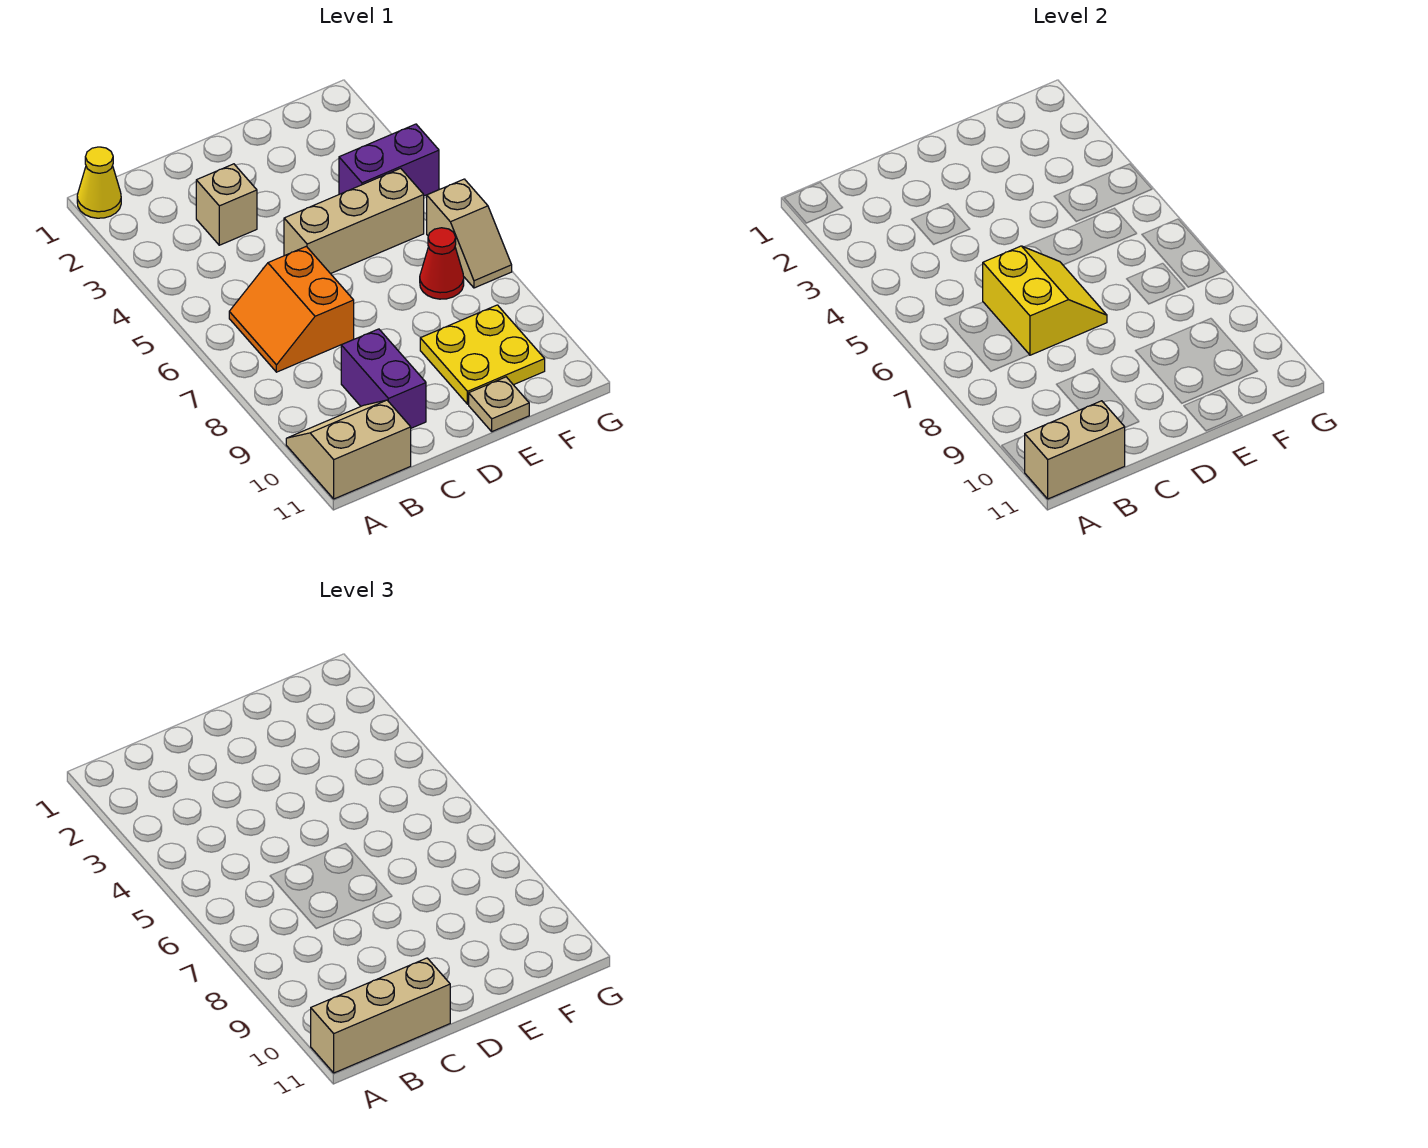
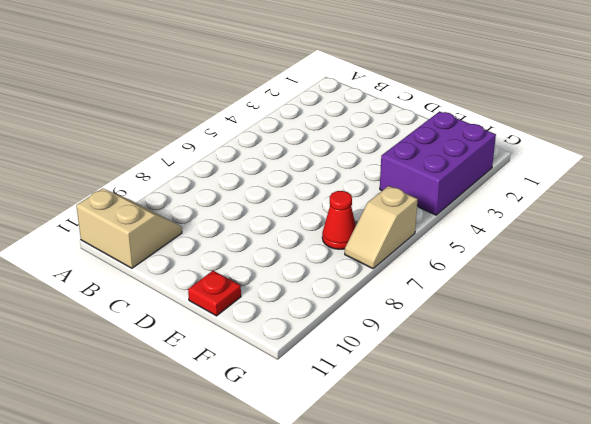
red 1x1 plate [188,271,241,316] -> tan 1x1 plate [469,377,529,432]
purple 2x3 brick [380,111,496,215] -> purple 1x2 brick [339,124,439,196]
none -> yellow 1x1 cone [77,147,121,218]
none -> orange 2x2 slope [229,246,354,372]
none -> tan 1x1 brick [196,164,257,245]

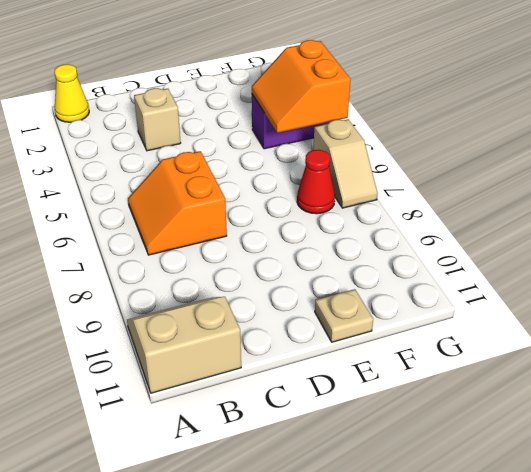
orange 2x2 slope [252,40,351,133] -> none
none -> purple 1x2 brick [341,329,426,428]
none -> tan 1x3 brick [284,168,424,274]
none -> yellow 2x2 plate [420,305,545,404]

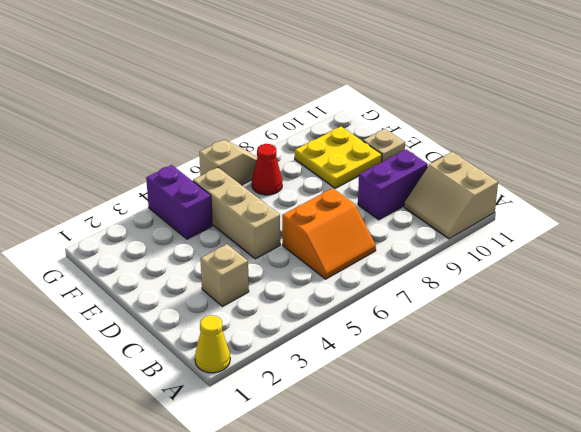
none -> tan 1x2 brick [1024,401,1125,499]
none -> yellow 2x2 slope [983,246,1107,355]
none -> tan 1x3 brick [311,958,450,1073]

